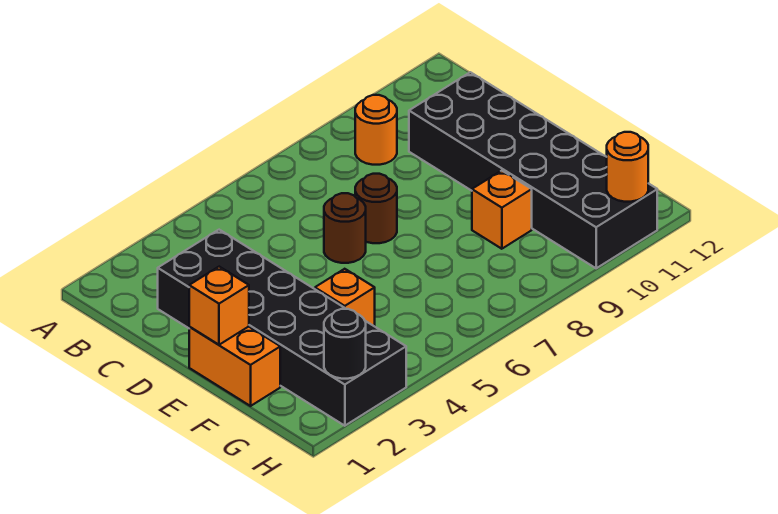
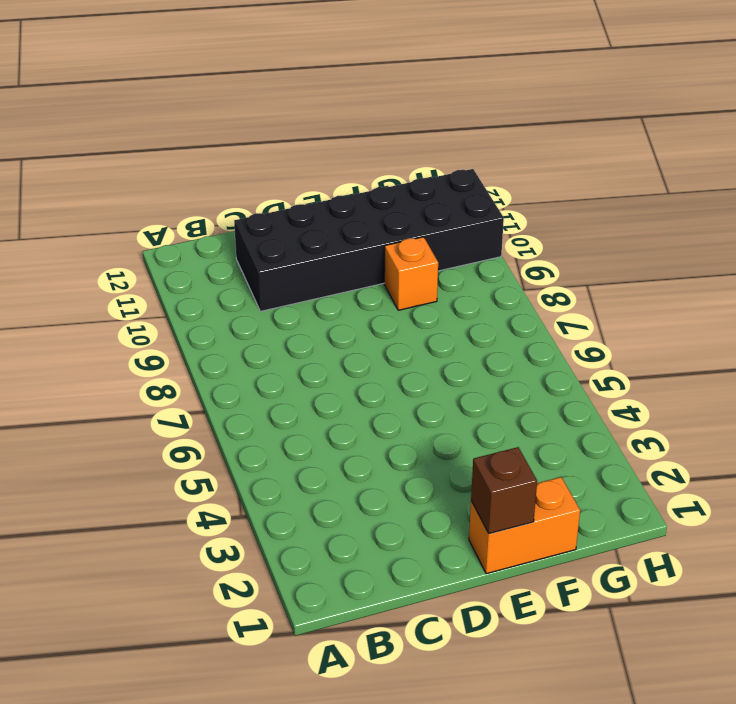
brown 1x1 brick [471,447,537,534] -> orange 1x1 brick [189,267,249,345]
none -> orange 1x1 round brick [355,95,397,165]
none -> black 2x6 brick [158,230,406,426]

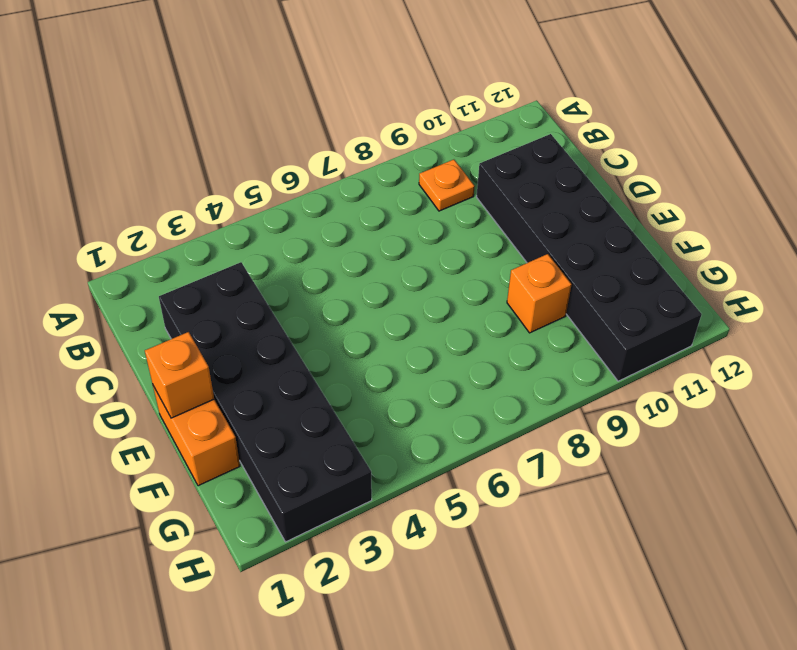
orange 1x1 plate [419,160,475,211] -> orange 1x1 round brick [355,95,397,165]
none -> brown 1x1 round brick [324,193,366,263]
none -> brown 1x1 round brick [355,174,397,243]

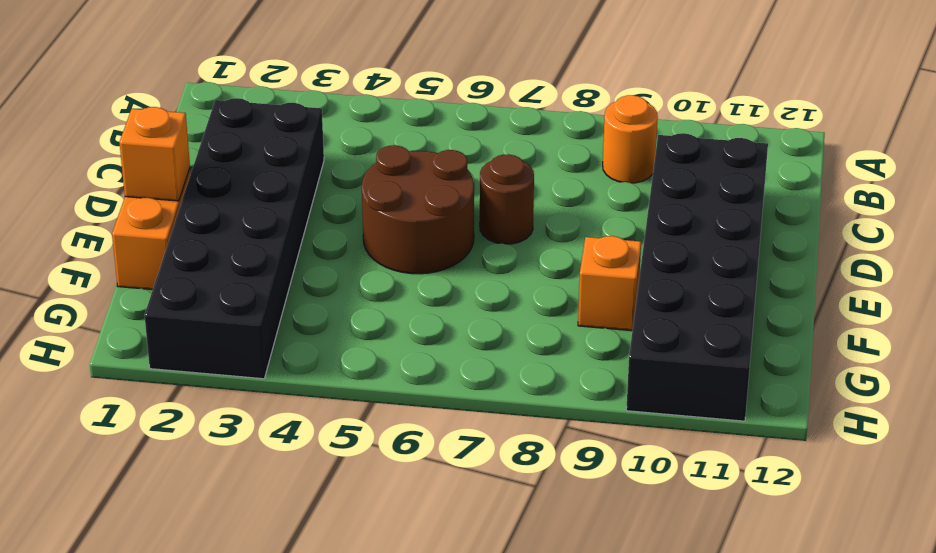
brown 2x2 round brick [362,145,474,274] -> brown 1x1 round brick [324,193,366,263]
none -> orange 1x1 brick [315,269,375,326]
none -> black 1x1 round brick [324,309,366,379]

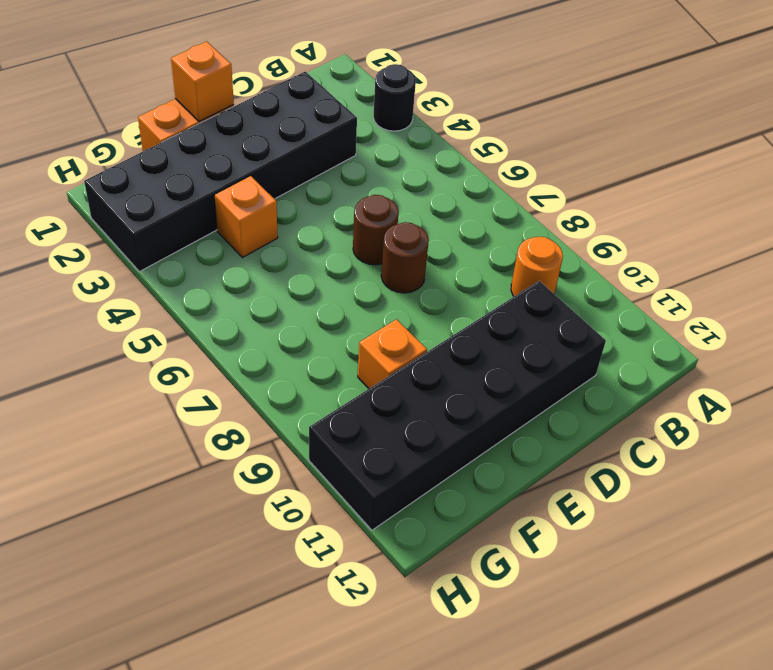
black 1x1 round brick [373,64,416,131] -> black 1x1 round brick moved to [324,309,366,379]
none -> orange 1x1 round brick [607,132,648,202]

